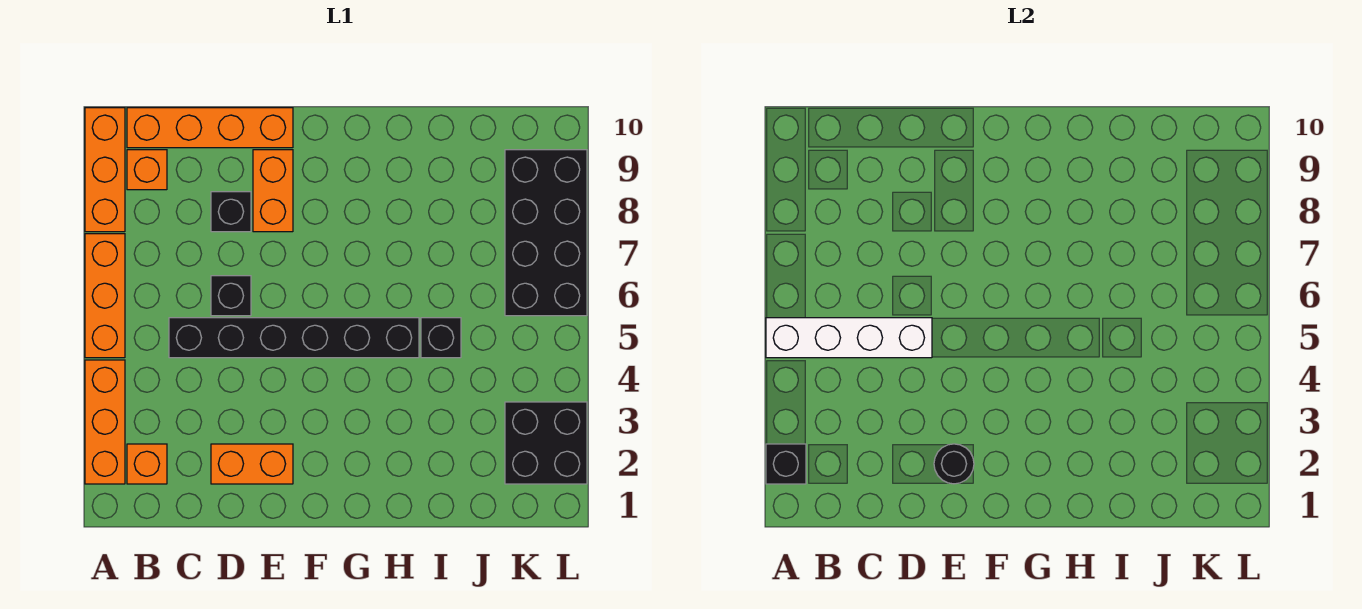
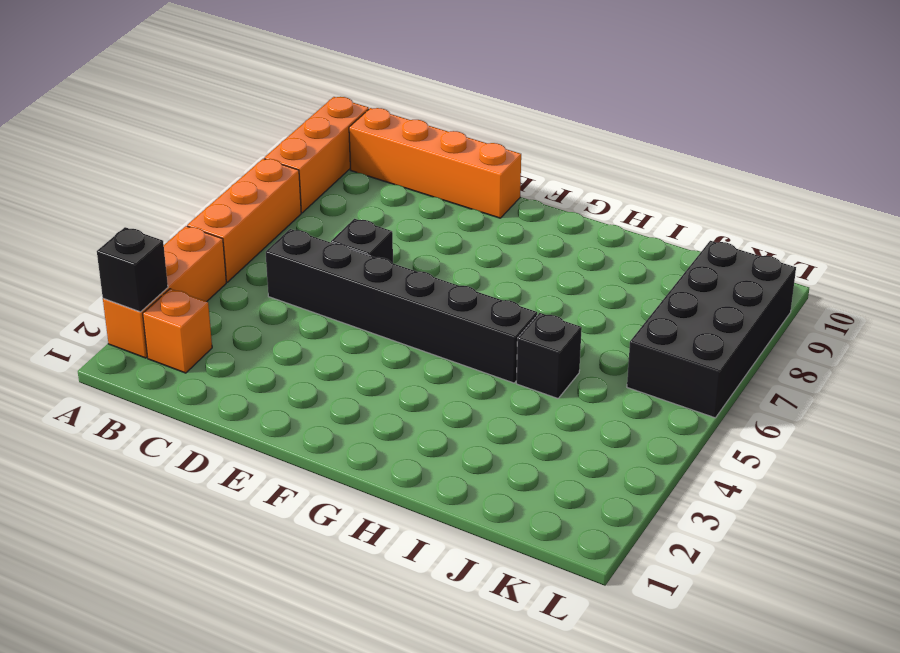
none -> orange 1x1 brick [127,150,167,190]
none -> orange 1x2 brick [211,444,293,484]
none -> black 1x1 brick [211,192,251,232]

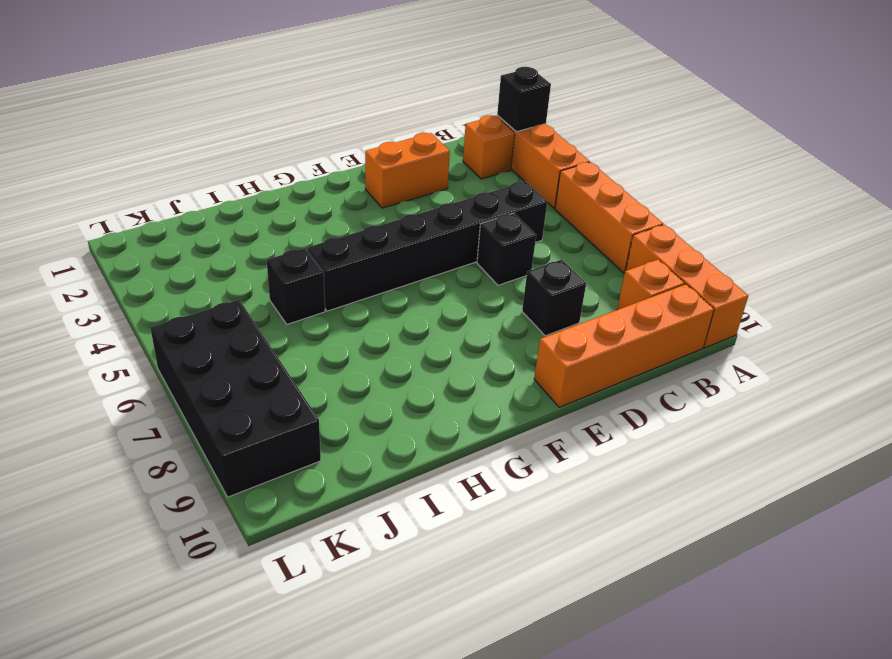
none -> orange 1x2 brick [253,150,293,232]
none -> black 2x2 brick [505,402,587,484]
none -> white 1x4 brick [766,318,932,358]

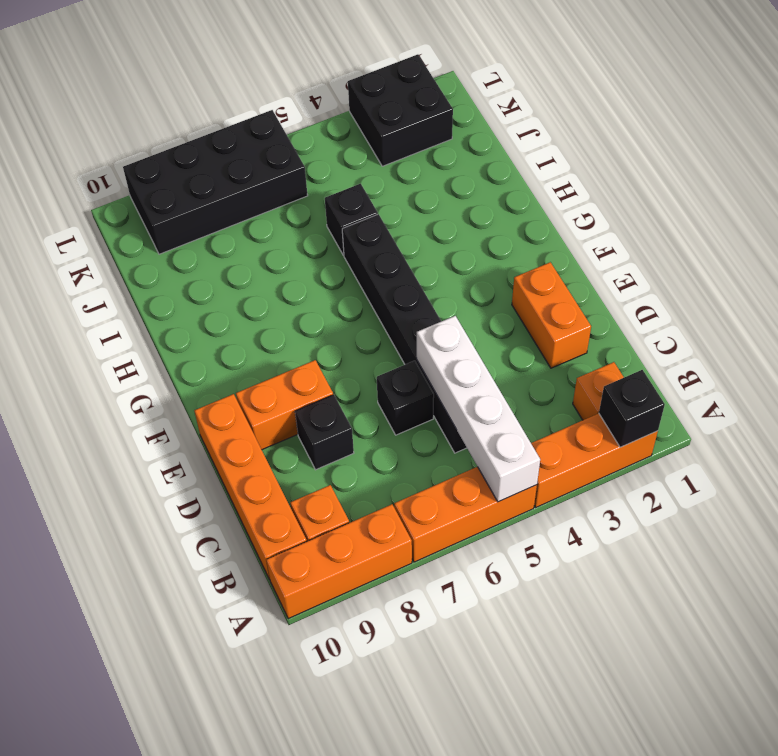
none -> black 1x1 round brick [934,444,974,484]

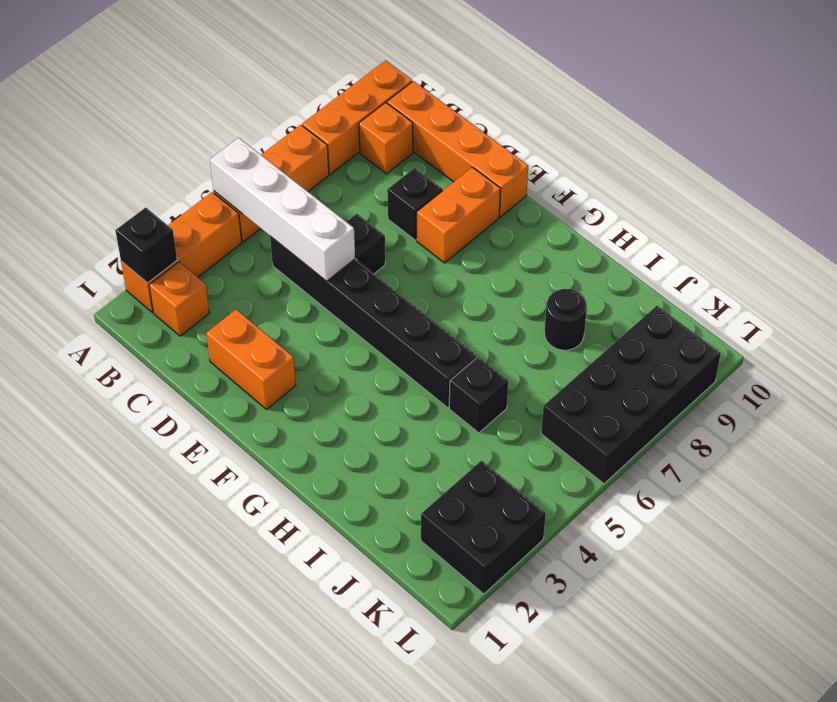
black 1x1 round brick [544,289,587,350] -> black 1x1 round brick moved to [934,444,974,484]

